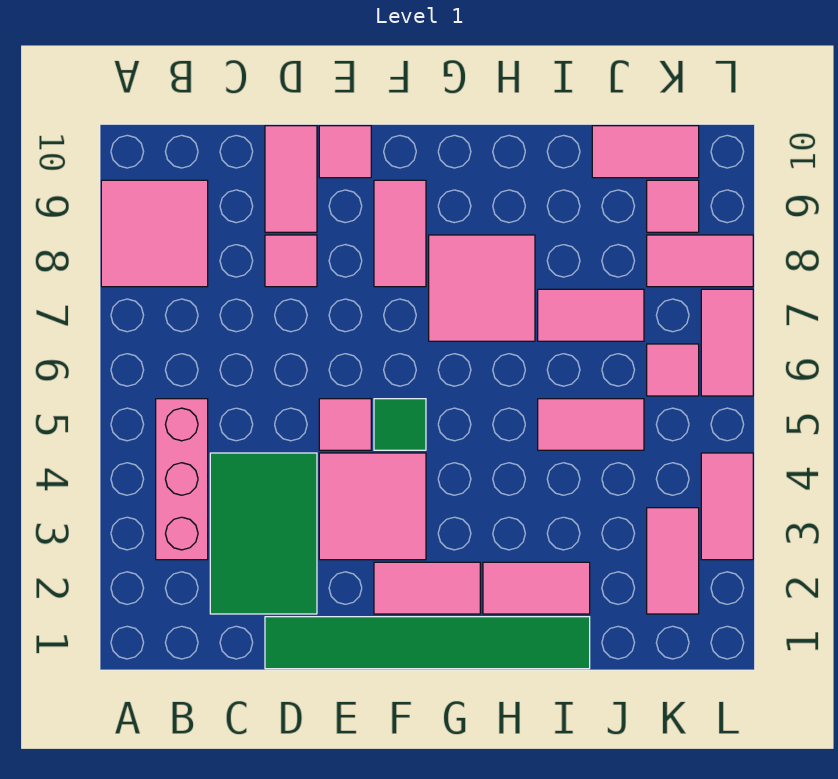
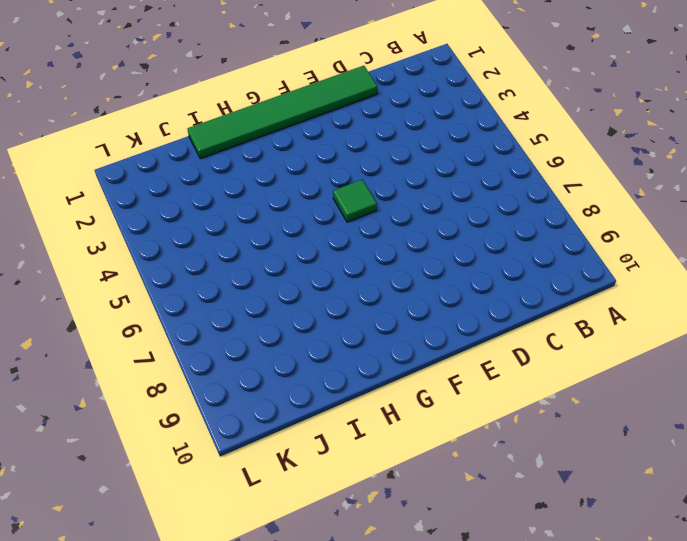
none -> pink 2x2 tile [101,180,208,287]
none -> pink 1x3 brick [156,399,208,560]
none -> green 2x3 tile [210,453,317,614]

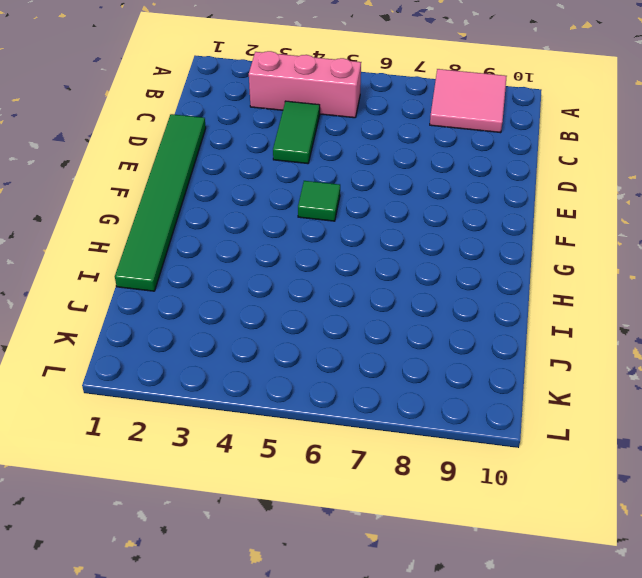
green 1x2 tile [273,101,320,164] -> green 2x3 tile [210,453,317,614]
none -> pink 1x1 tile [265,235,317,287]
none -> pink 1x2 tile [265,126,317,232]
none -> pink 2x2 tile [319,453,426,560]

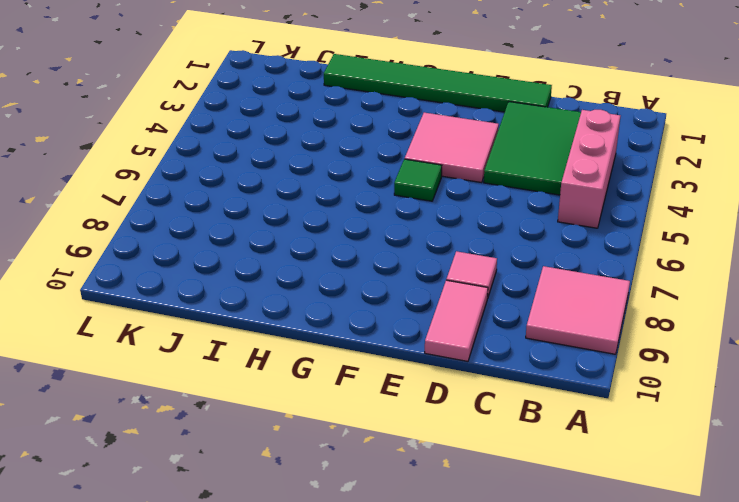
none -> pink 1x1 tile [319,399,371,450]
none -> pink 1x1 tile [319,126,371,178]
none -> pink 1x2 tile [374,562,480,614]

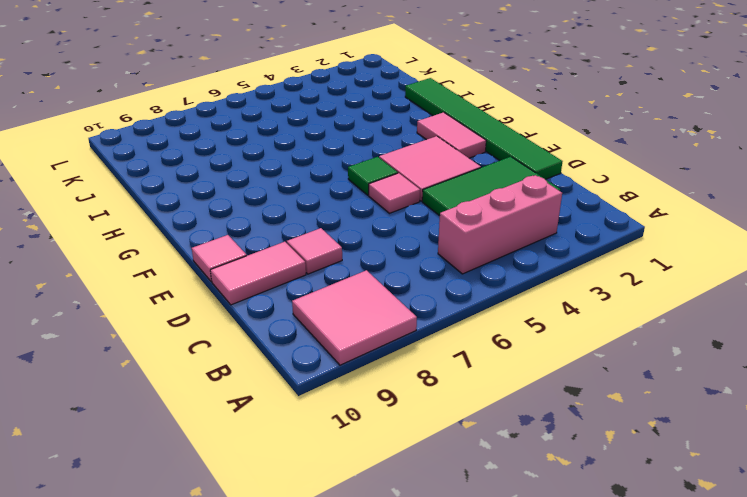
none -> pink 1x2 tile [374,180,426,287]
none -> pink 2x2 tile [429,235,535,341]
none -> pink 1x2 tile [483,562,590,614]

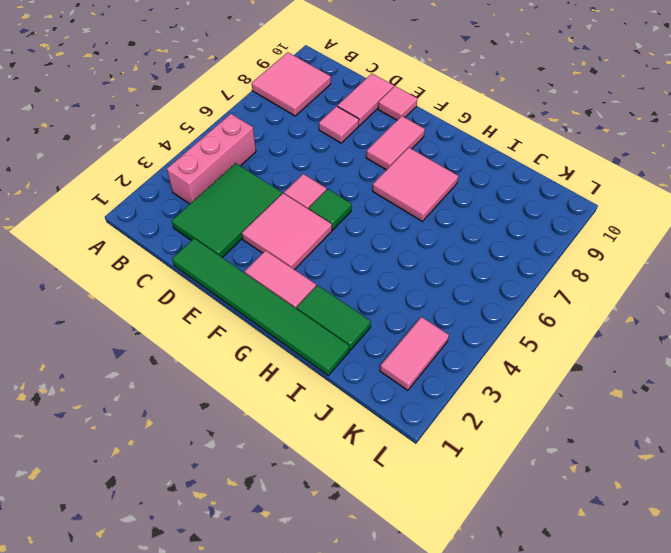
green 1x2 tile [297,285,371,350] -> pink 1x2 tile [483,562,590,614]
none -> pink 1x2 tile [538,399,644,450]
none -> pink 1x2 tile [538,289,644,341]
none -> pink 1x2 tile [592,126,699,178]

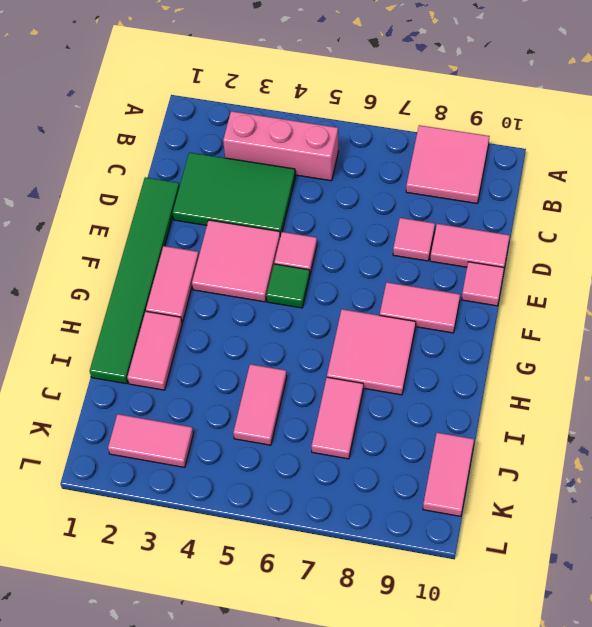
none -> pink 1x1 tile [647,344,699,396]
none -> pink 1x2 tile [647,235,753,287]
none -> pink 1x1 tile [647,180,699,232]

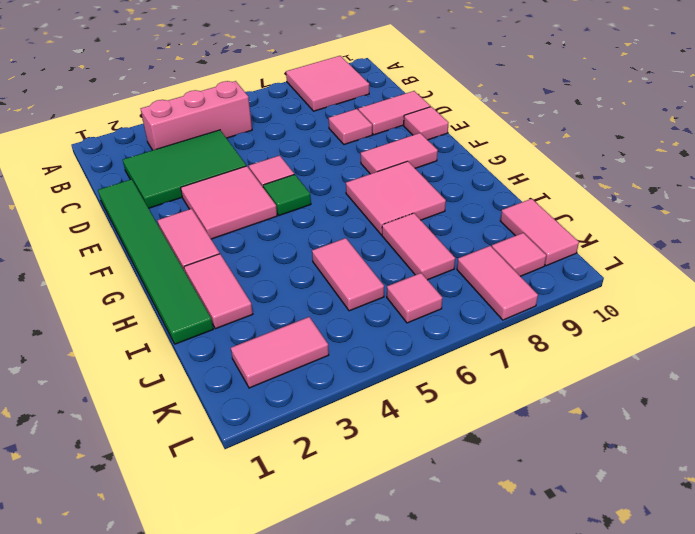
none -> pink 1x2 tile [701,453,753,560]
none -> pink 1x2 tile [701,289,753,396]

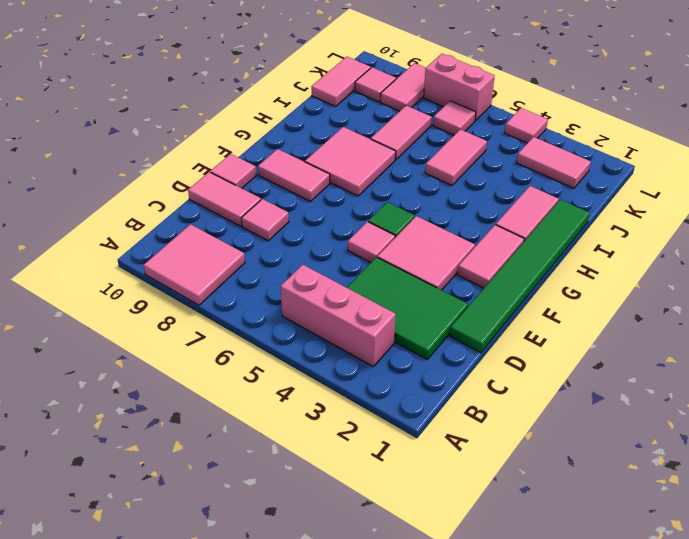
pink 1x1 tile [505,108,548,143] -> pink 1x2 tile [701,453,753,560]
pink 1x2 brick [424,54,495,121] -> pink 1x2 tile [701,289,753,396]

